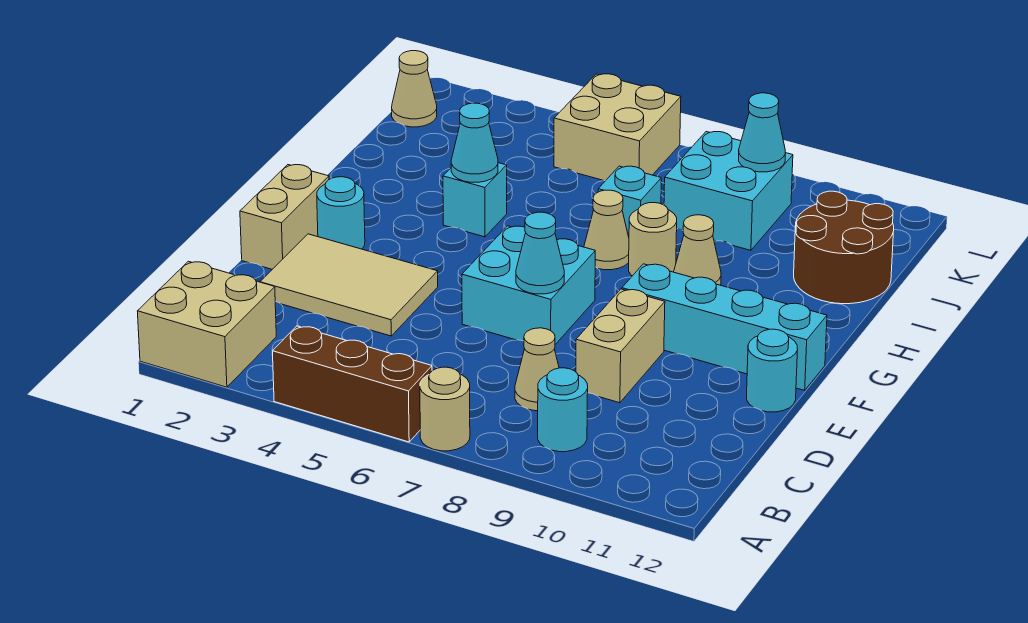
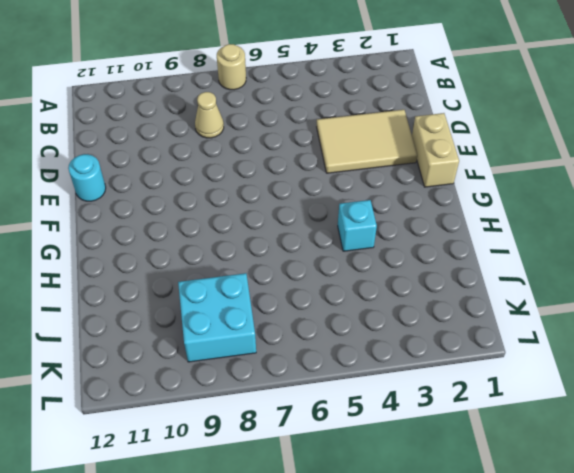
none -> tan 2x2 brick [138,261,276,387]
none -> brown 1x3 brick [273,326,432,442]
none -> cyan 1x1 round brick [538,368,588,452]

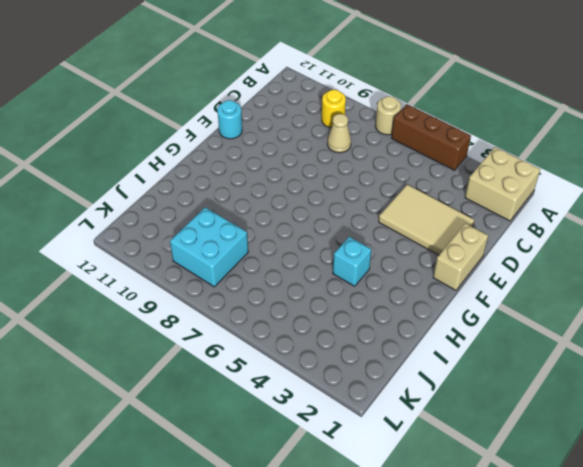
yellow 1x1 round brick [322,90,346,128] -> cyan 1x1 round brick [538,368,588,452]
none -> tan 1x2 brick [576,289,665,403]
none -> cyan 2x2 brick [462,226,595,344]
none -> cyan 1x1 round brick [317,177,365,249]

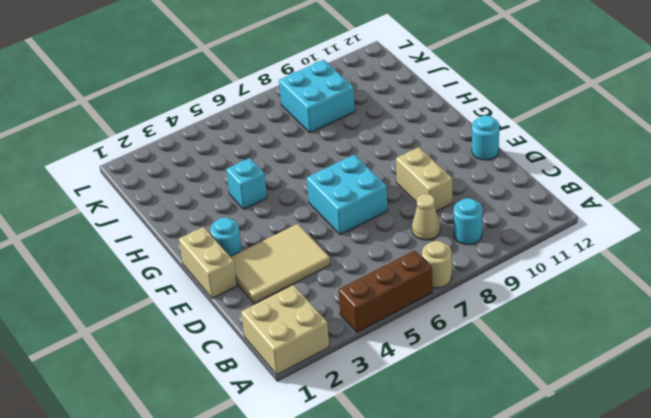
none -> cyan 1x4 brick [622,264,827,390]
none -> tan 1x1 cone [584,190,629,270]
none -> tan 1x1 round brick [629,203,677,276]

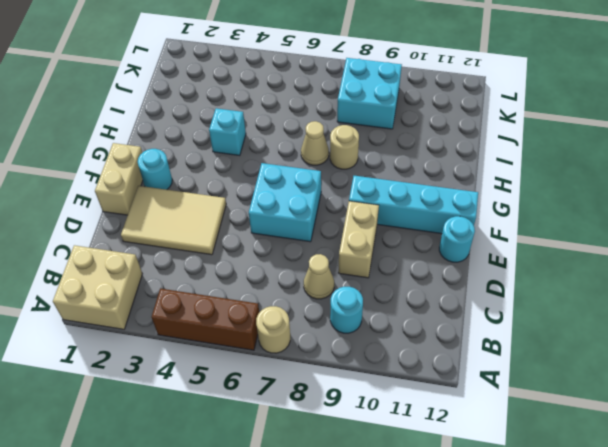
none -> tan 1x1 cone [674,215,721,285]
none -> cyan 1x1 brick [598,166,661,237]
none -> brown 2x2 round brick [794,191,894,304]

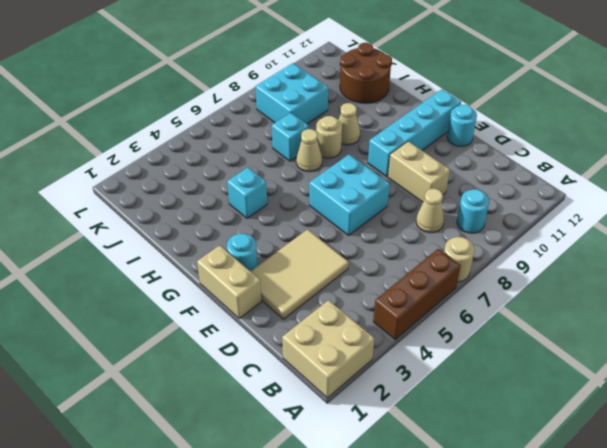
none -> tan 1x1 cone [392,51,437,127]
none -> tan 2x2 brick [554,74,681,181]
none -> cyan 1x1 cone [516,212,564,294]

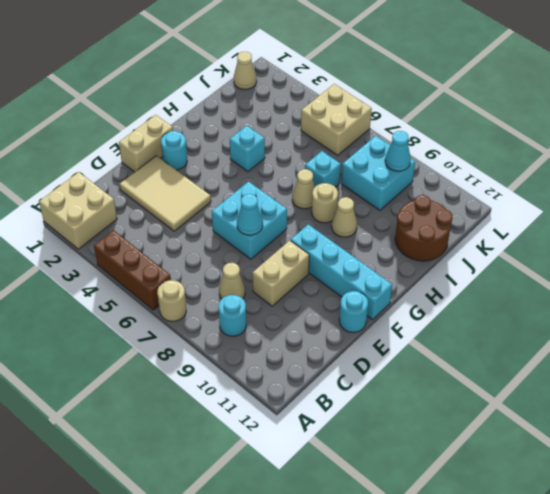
none -> cyan 1x1 cone [451,103,498,182]

